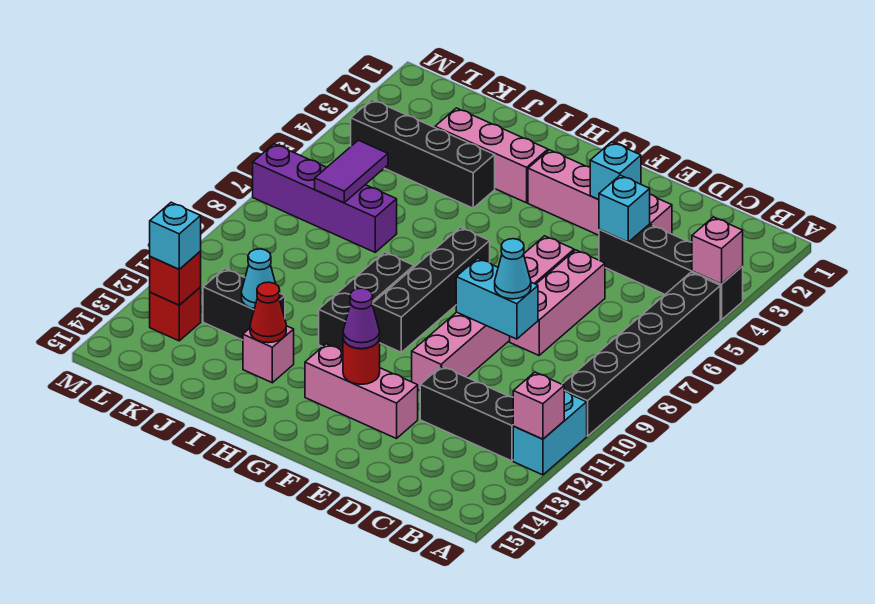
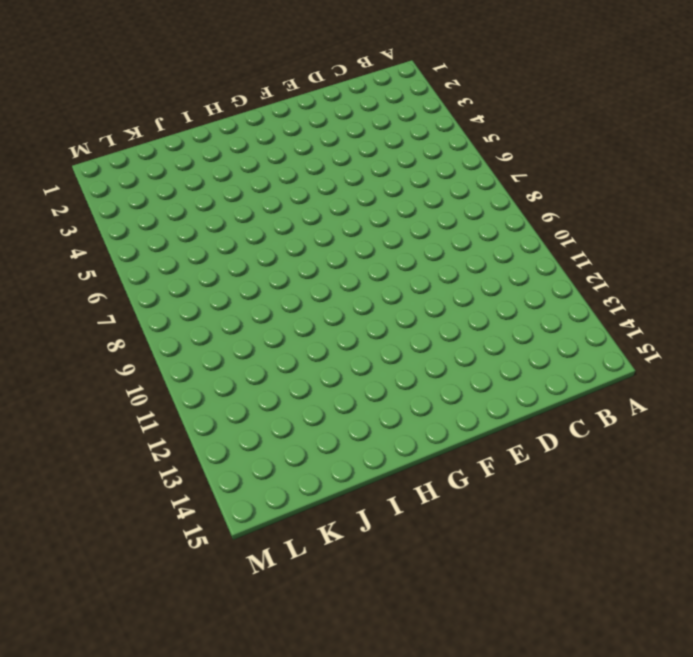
none -> black 1x4 brick [599,224,743,320]
none -> black 1x6 brick [562,272,720,436]
none -> cyan 1x2 brick [513,391,587,475]

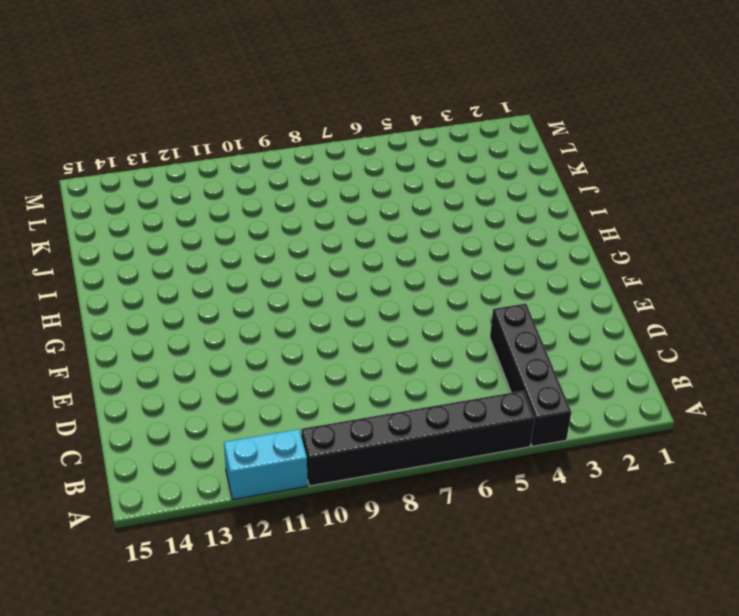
none -> black 1x3 brick [420,366,514,461]
none -> pink 1x4 brick [528,150,672,235]
none -> pink 1x3 brick [510,250,605,355]

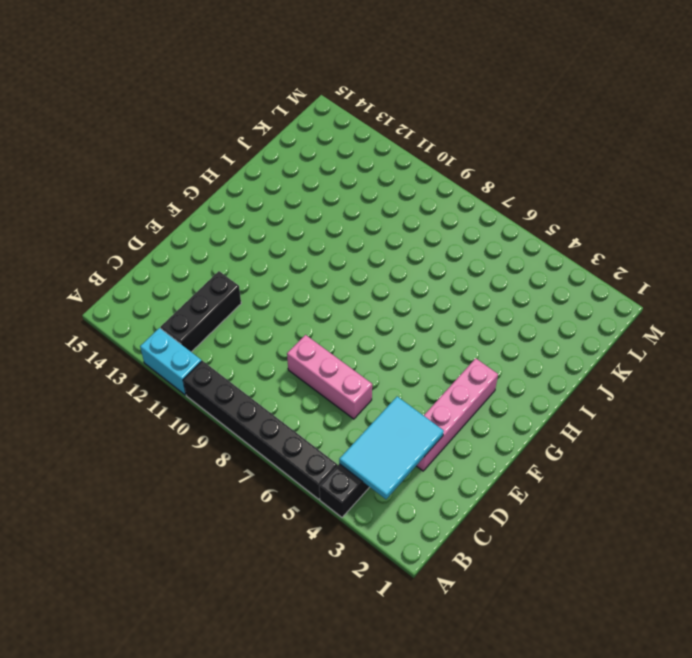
cyan 2x3 tile [339,396,444,499] -> cyan 1x1 brick [599,175,650,242]
none -> pink 1x6 brick [412,236,574,390]
none -> pink 1x3 brick [305,344,418,439]
none -> black 1x4 brick [372,227,490,352]

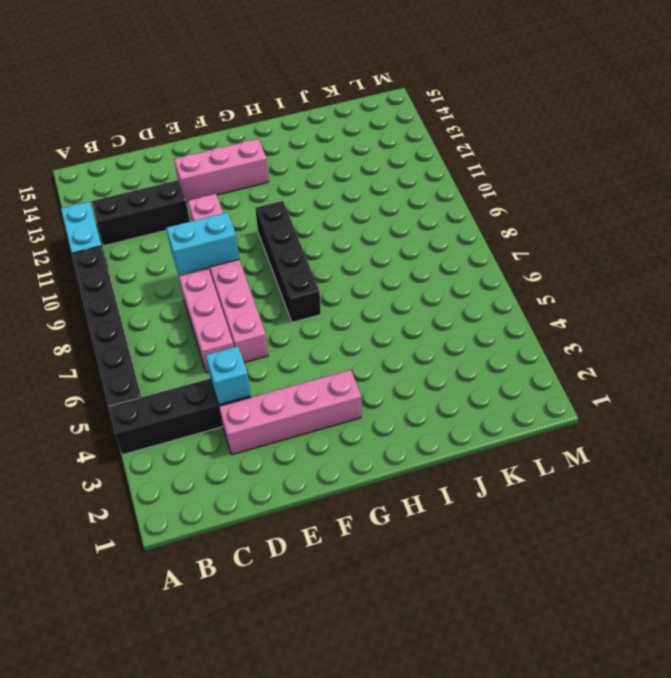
none -> pink 1x3 brick [435,108,548,203]
none -> black 1x3 brick [319,252,414,351]
none -> black 1x4 brick [351,100,495,208]

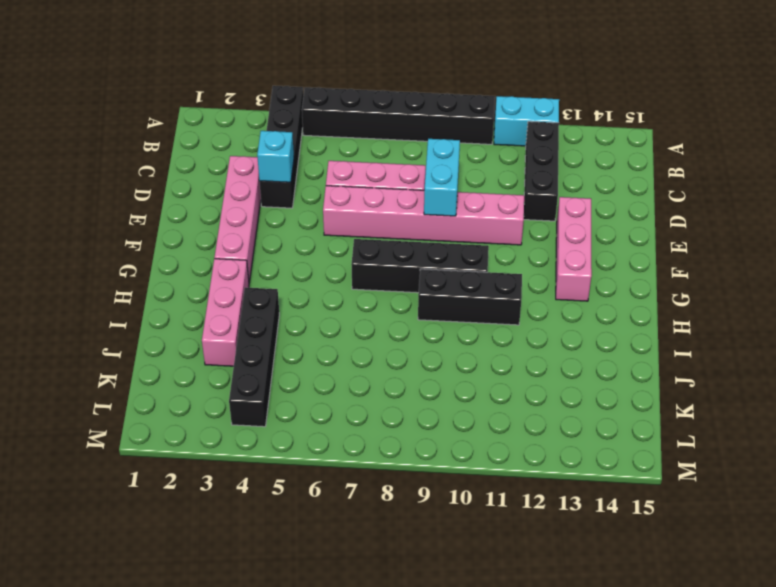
none -> pink 1x1 brick [243,326,294,383]
none -> purple 1x4 brick [253,144,397,252]
none -> black 1x2 brick [203,269,285,340]

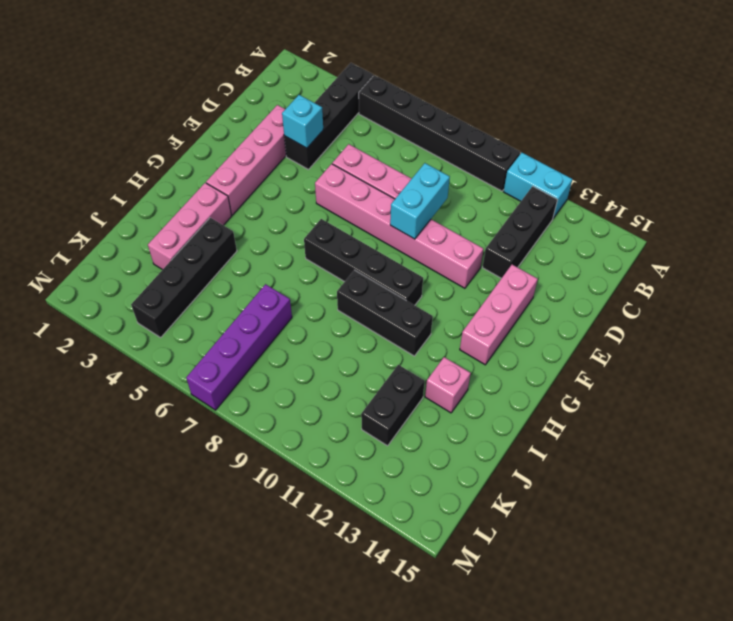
none -> red 1x1 brick [150,287,201,341]
none -> pink 1x1 brick [692,217,743,284]
none -> pink 1x1 brick [513,372,564,439]

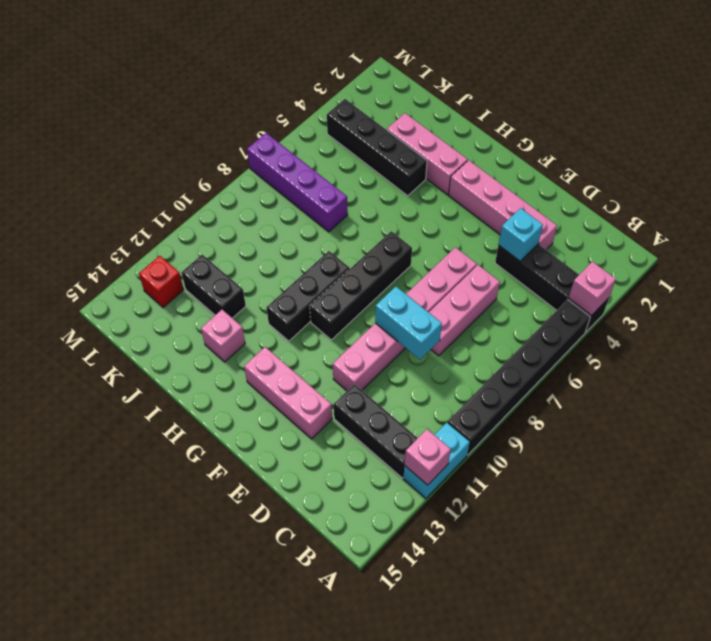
none -> cyan 1x1 brick [590,142,641,200]
none -> red 1x1 round brick [343,338,380,384]
none -> red 1x1 cone [250,282,286,343]

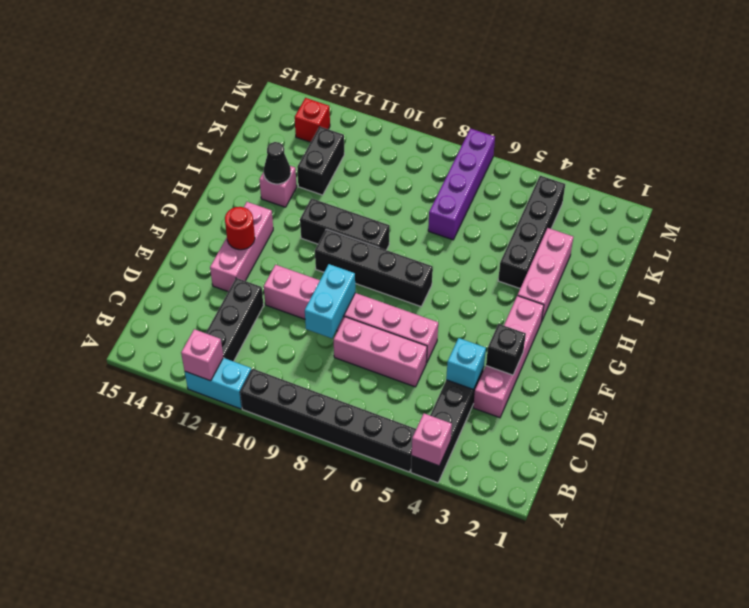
black 1x1 brick [486,324,526,375] -> cyan 1x1 brick [590,142,641,200]
black 1x1 cone [264,142,291,184] -> red 1x1 cone [250,282,286,343]
none -> cyan 1x1 cone [241,249,276,309]
none -> purple 1x2 tile [315,140,388,203]
none -> red 1x1 brick [150,252,201,305]

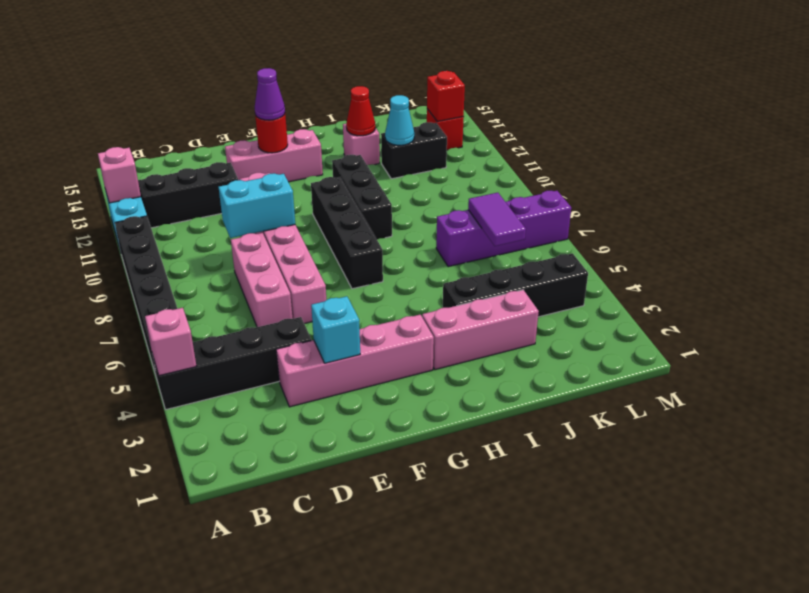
none -> cyan 1x1 brick [599,175,650,242]
none -> cyan 1x1 cone [495,239,531,299]
none -> cyan 1x1 brick [150,202,201,269]

